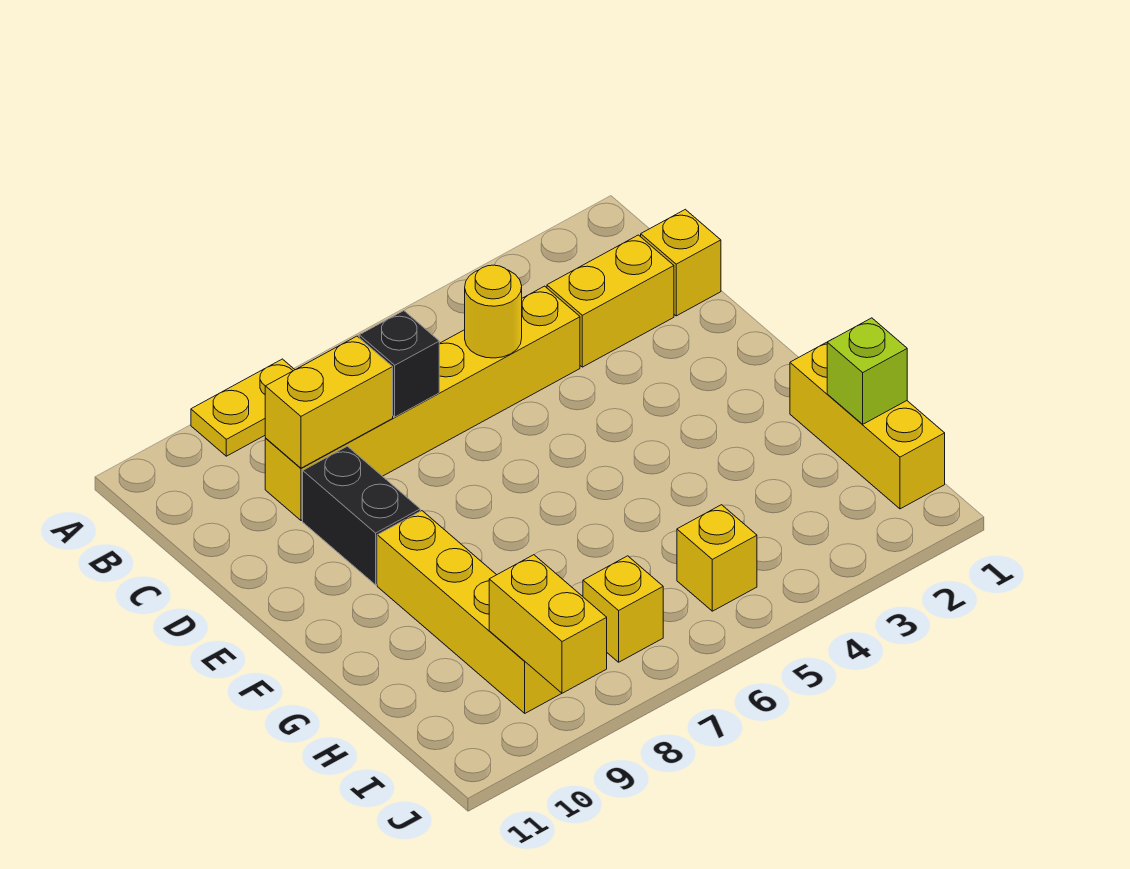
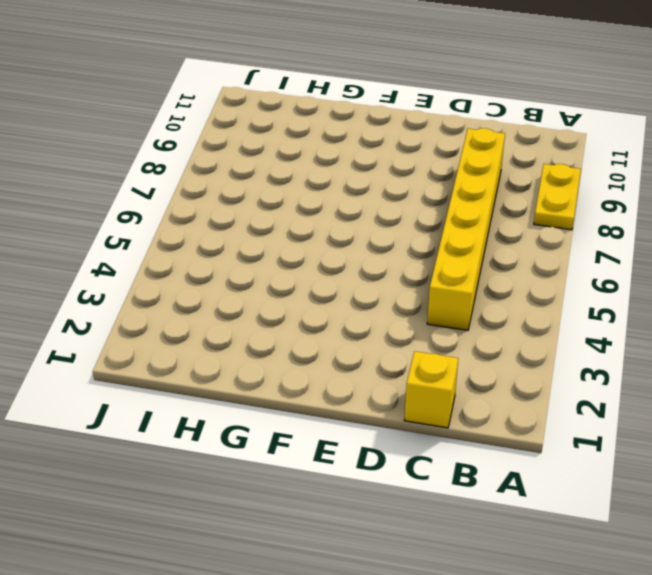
none -> yellow 1x2 brick [547,235,674,367]
none -> black 1x2 brick [303,446,420,585]
none -> yellow 1x4 brick [377,511,562,713]

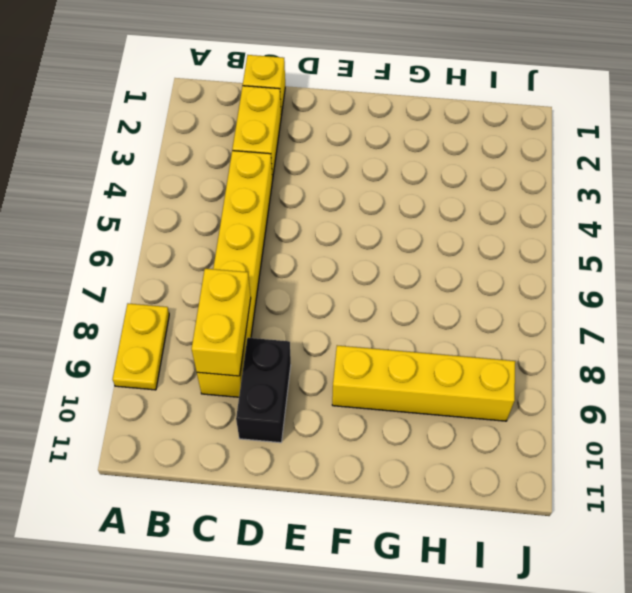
black 1x2 brick [236,338,291,443] -> black 1x2 brick turned to [303,446,420,585]
none -> yellow 1x3 brick [790,342,945,509]
none -> yellow 1x1 brick [677,505,757,611]
none -> yellow 1x1 brick [583,556,663,662]

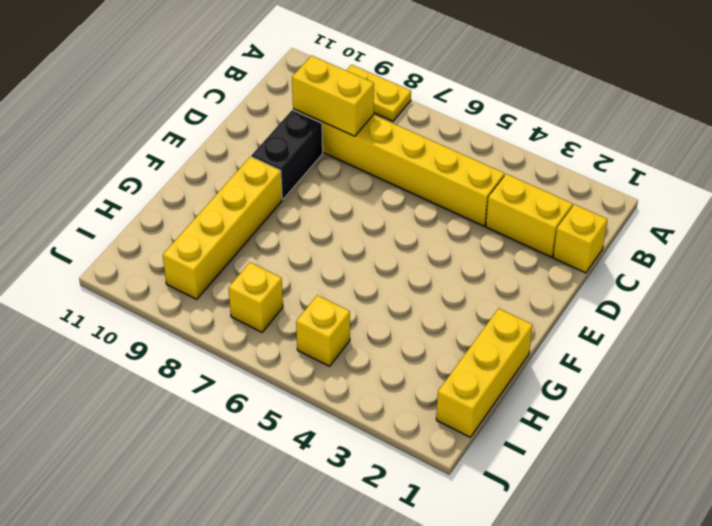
none -> yellow 1x1 round brick [465,265,522,358]
none -> black 1x1 brick [359,311,439,417]
none -> lime 1x1 brick [827,318,907,424]

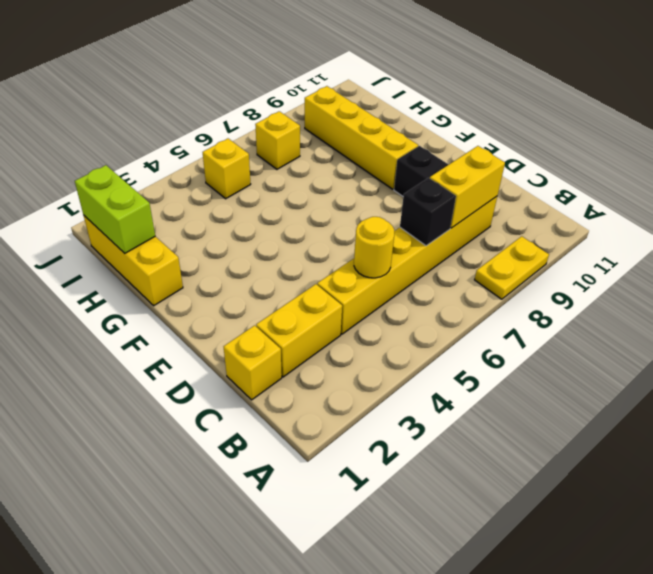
lime 1x2 brick [75,165,155,253] -> lime 1x1 brick [827,318,907,424]
none -> yellow 1x2 brick [489,555,607,693]

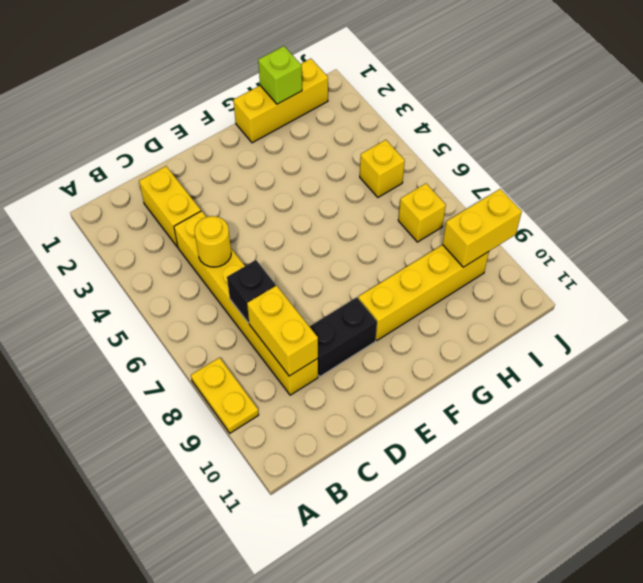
none -> yellow 1x1 brick [641,209,721,316]

